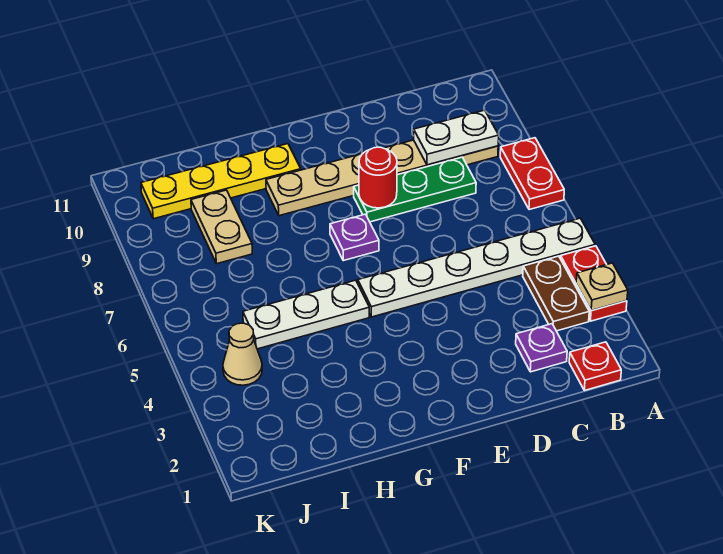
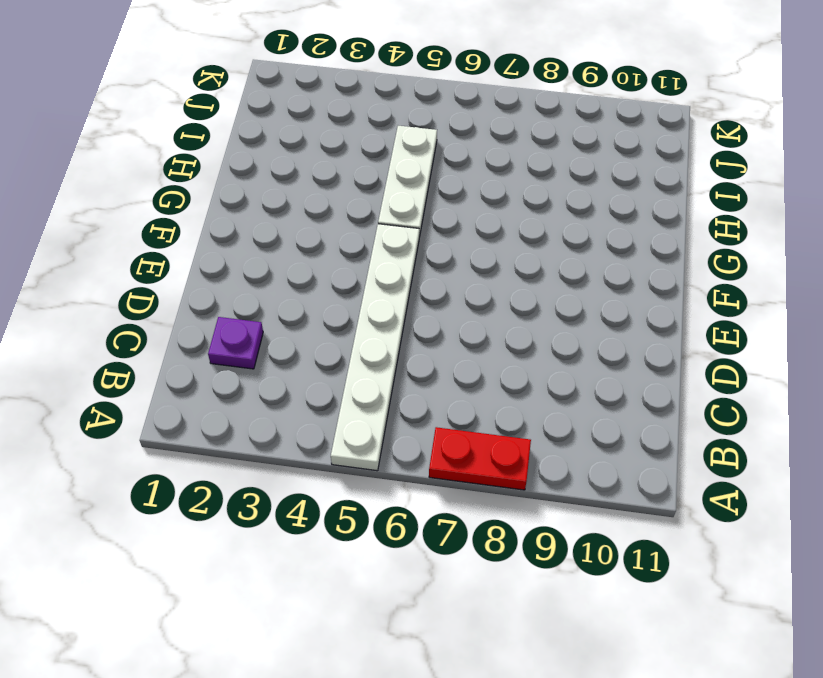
none -> red 1x2 plate [560,246,627,321]
none -> red 1x1 plate [569,342,621,391]
none -> brown 1x2 plate [523,256,589,331]

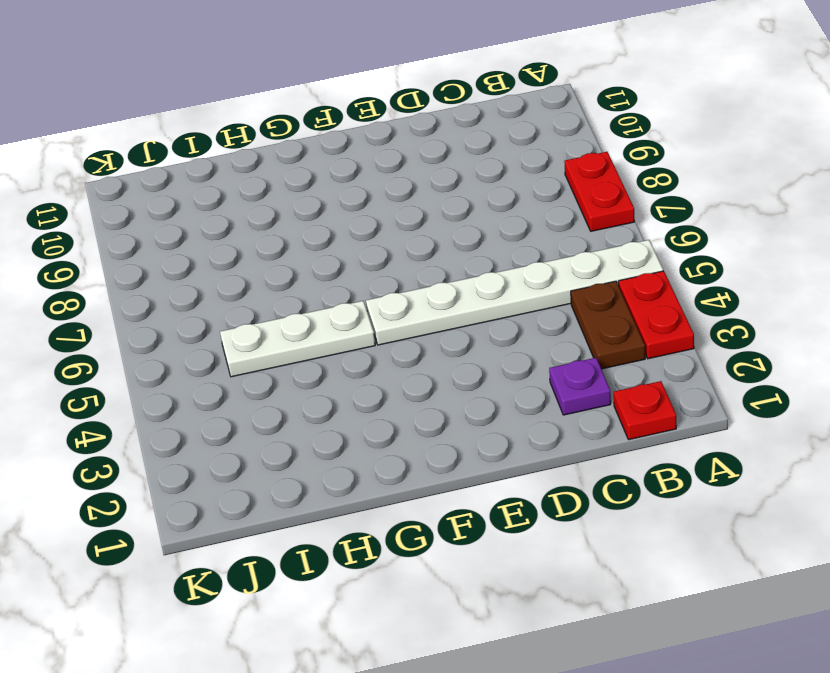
none -> tan 1x6 plate [266,140,498,216]
none -> green 1x3 plate [354,157,476,222]
none -> purple 1x1 plate [330,214,379,261]

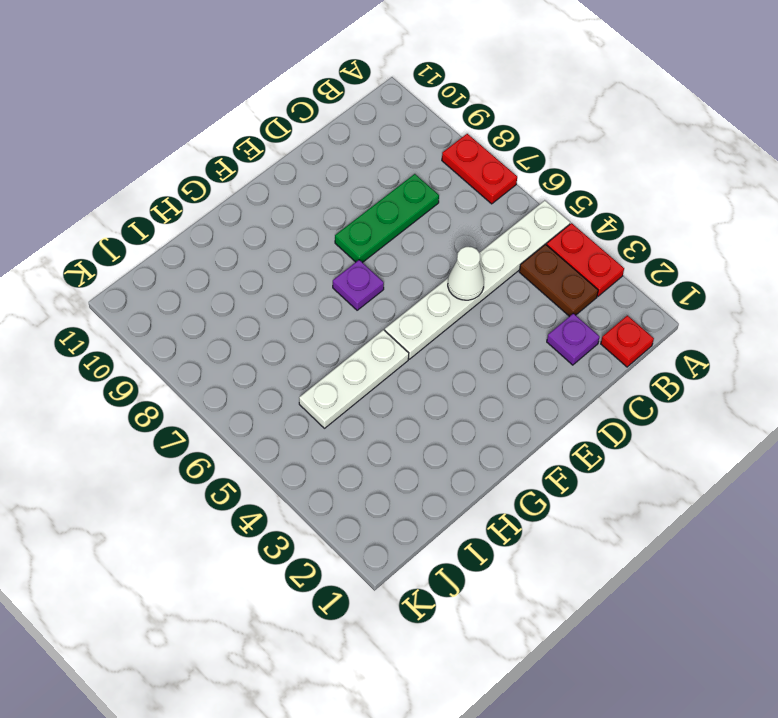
white 1x1 cone [448,247,484,300] -> none
none -> tan 1x6 plate [266,140,498,216]
none -> yellow 1x4 plate [141,144,301,219]
none -> tan 1x2 plate [191,190,252,264]

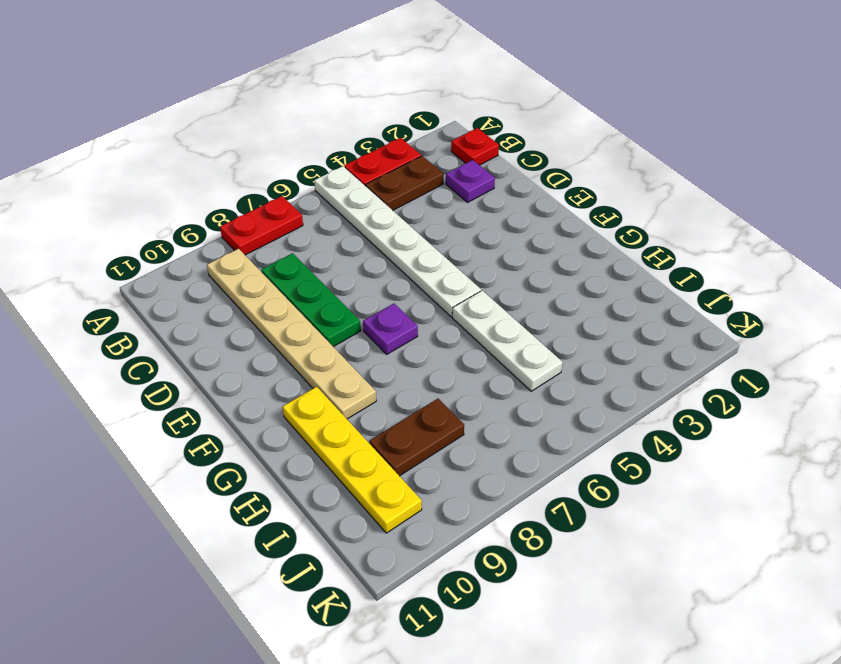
brown 1x2 plate [370,399,464,476] -> tan 1x2 plate [191,190,252,264]
none -> tan 1x1 cone [223,323,262,385]
none -> tan 1x1 plate [576,263,628,311]
none -> white 1x2 plate [414,110,499,165]

